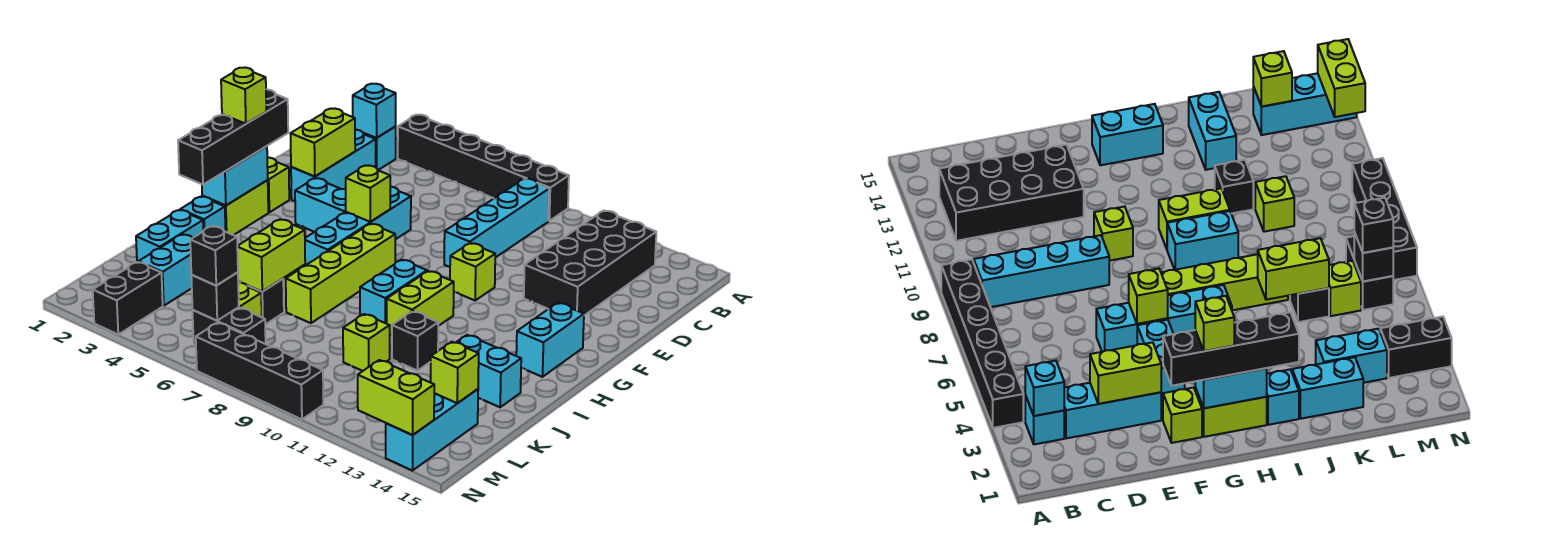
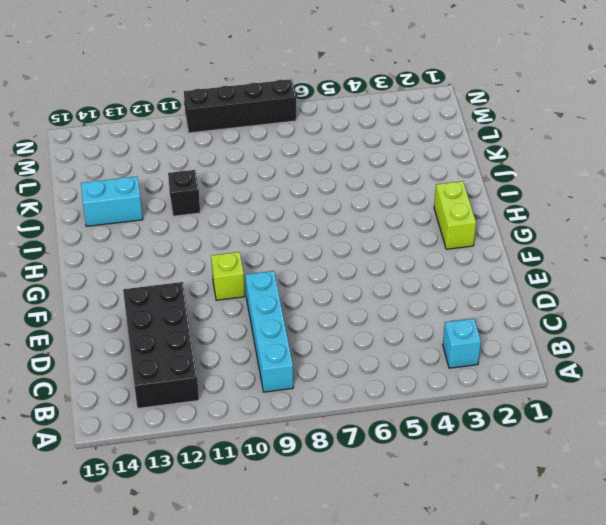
none -> black 1x6 brick [398,115,569,221]
none -> cyan 1x3 brick [291,129,376,201]
none -> cyan 1x4 brick [304,186,411,266]
none -> lime 1x1 brick [267,157,289,212]

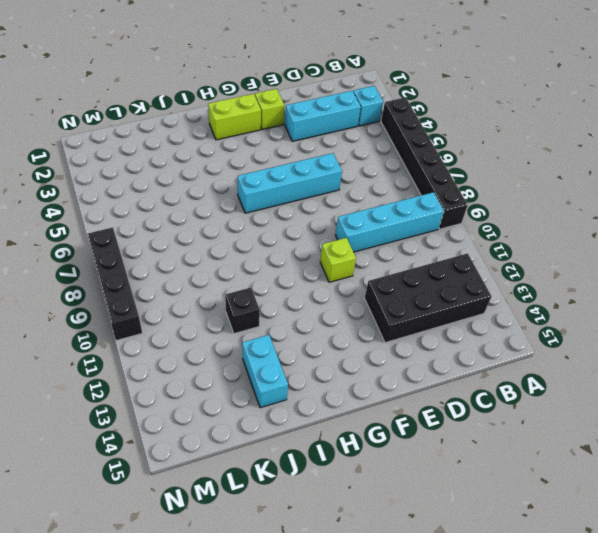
none -> cyan 1x2 brick [295,178,346,232]
none -> lime 1x4 brick [286,224,395,323]
none -> cyan 1x2 brick [516,303,584,377]
none -> cyan 1x2 brick [360,260,427,324]

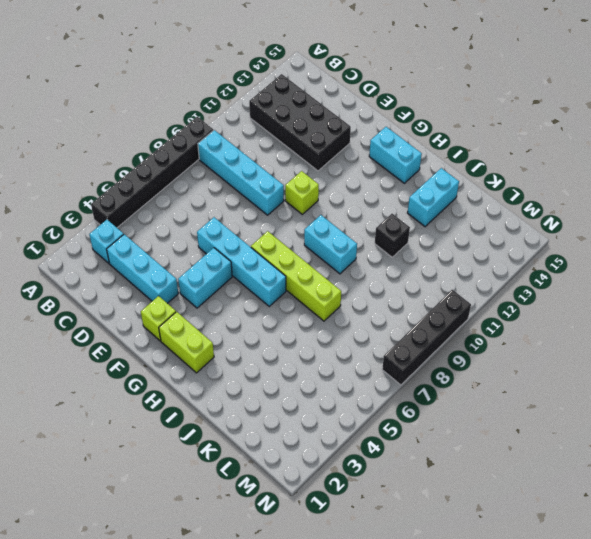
none -> lime 1x2 brick [387,271,454,335]
none -> cyan 1x1 brick [180,196,226,232]
none -> cyan 1x2 brick [136,210,203,262]
none -> cyan 1x2 brick [139,234,192,306]

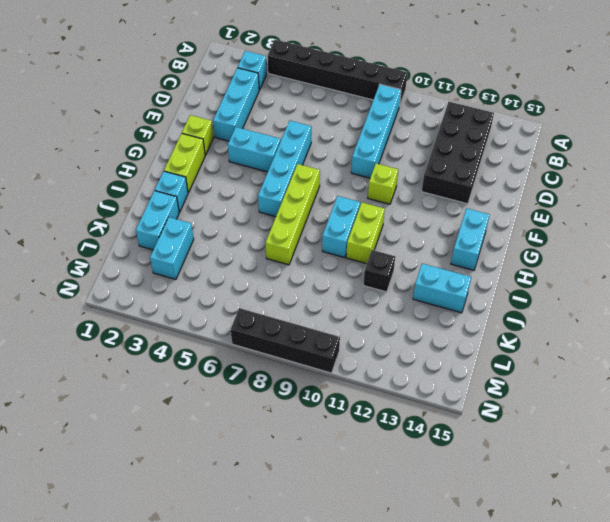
none -> black 1x1 brick [238,279,284,325]
none -> lime 1x1 brick [343,314,390,371]
none -> lime 1x1 brick [238,283,262,317]
none -> cyan 1x3 brick [386,389,478,471]

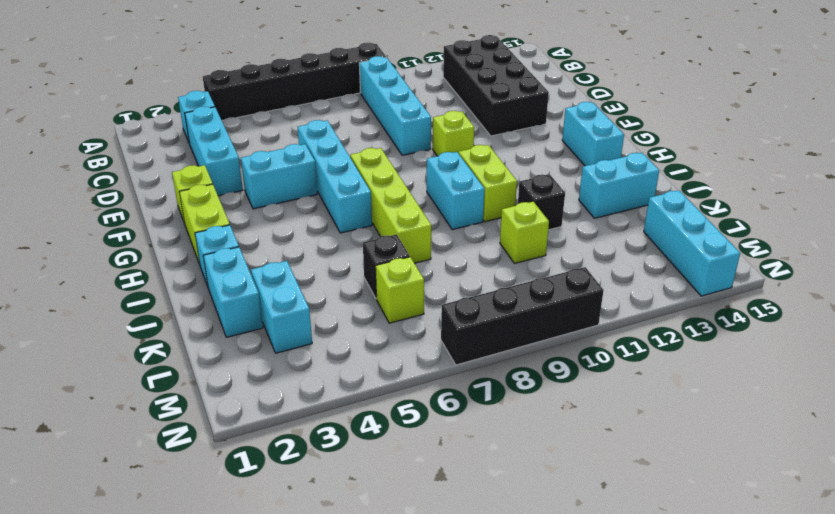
none -> black 1x2 brick [93,262,163,334]
none -> black 1x2 brick [193,307,266,345]
none -> cyan 1x1 brick [353,84,396,138]
none -> lime 1x2 brick [291,108,355,176]

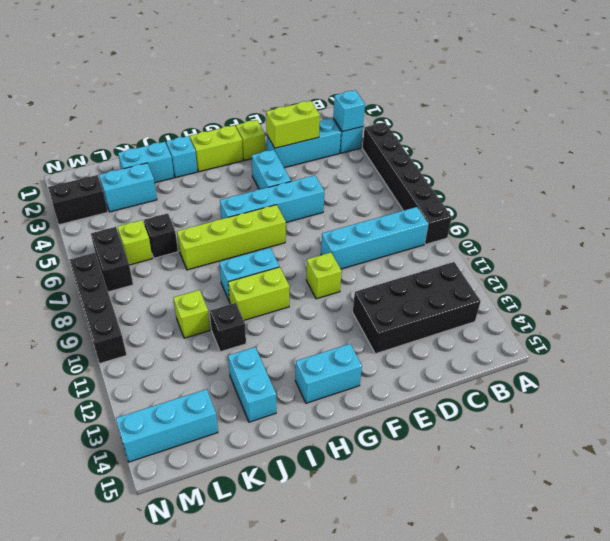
none -> lime 1x1 brick [346,165,390,222]
none -> cyan 1x2 brick [202,146,268,206]
none -> lime 1x2 brick [237,219,305,292]
none -> lime 1x1 brick [431,342,479,403]

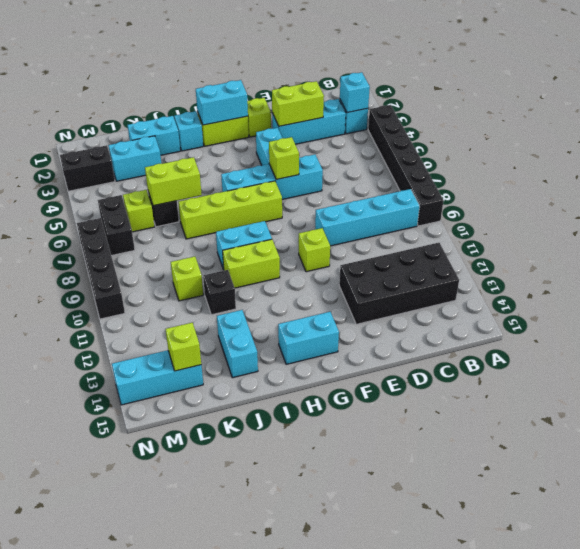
none -> black 1x1 brick [191,272,239,321]
none -> lime 1x2 brick [358,360,434,435]
none -> black 1x4 brick [178,89,288,185]
none -> black 1x1 brick [190,226,238,286]

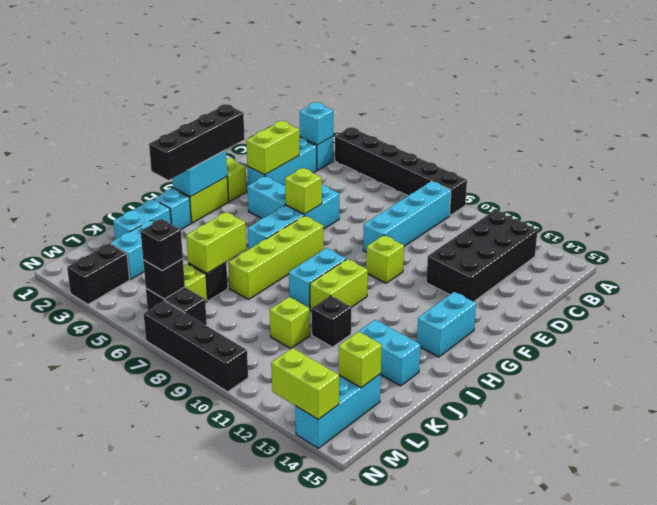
none -> lime 1x1 brick [221,68,266,124]

